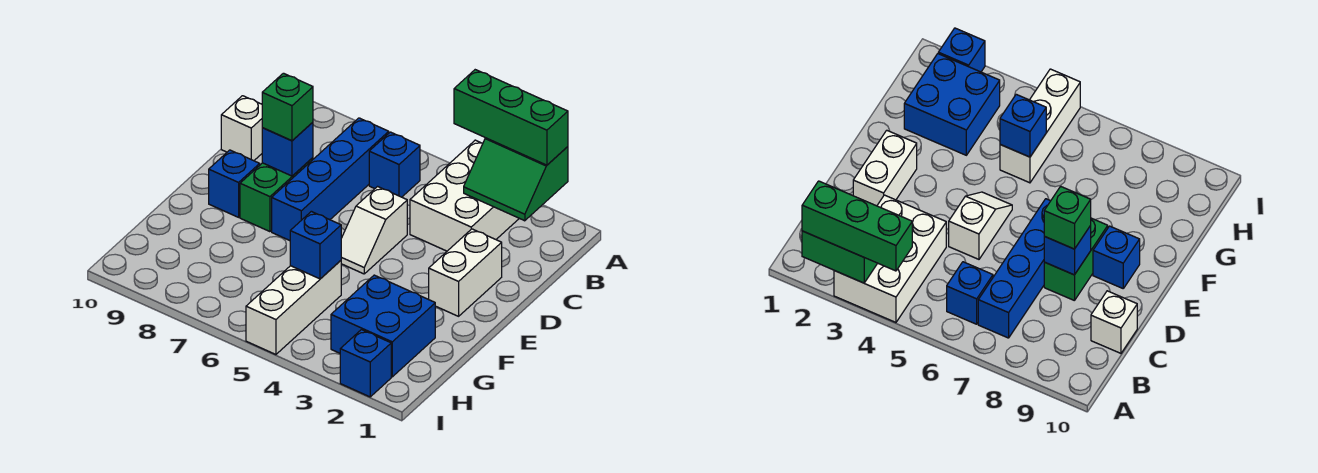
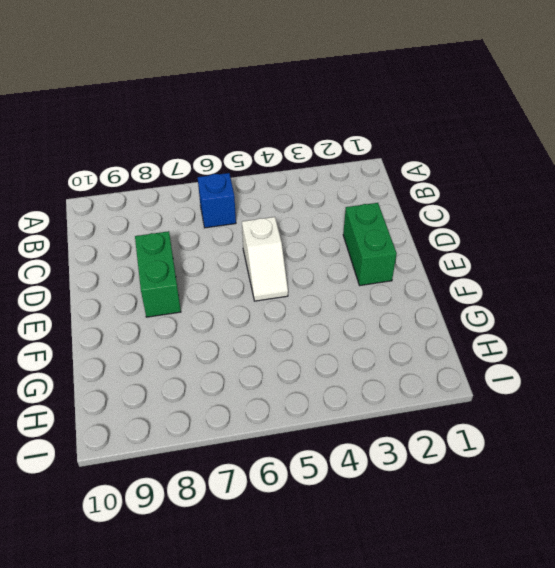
green 1x2 brick [343,203,397,285] -> white 1x2 brick [429,229,502,316]
none -> white 2x3 brick [410,140,519,251]
none -> blue 1x4 brick [272,118,389,241]
none -> white 1x1 brick [221,96,262,161]

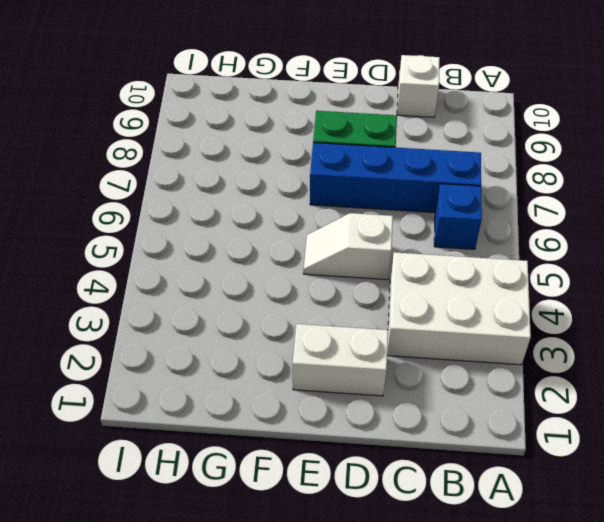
none -> blue 1x1 brick [209,150,260,217]
none -> blue 2x2 brick [331,275,435,377]
none -> white 1x3 brick [246,261,341,354]

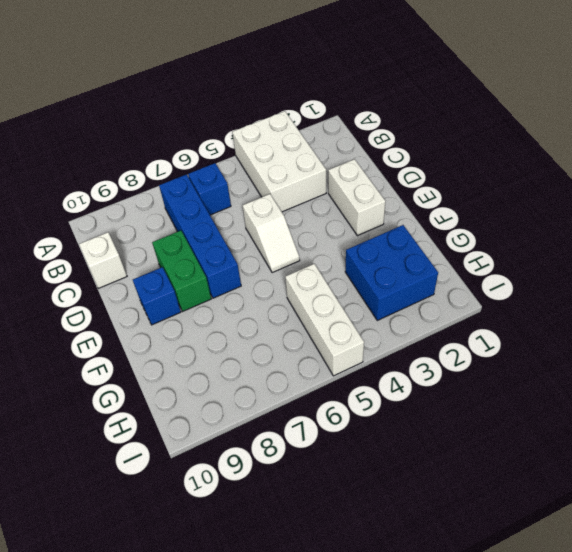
none -> blue 1x1 brick [340,330,391,397]
none -> green 2x2 slope [464,138,568,221]
none -> blue 1x1 brick [262,122,313,176]

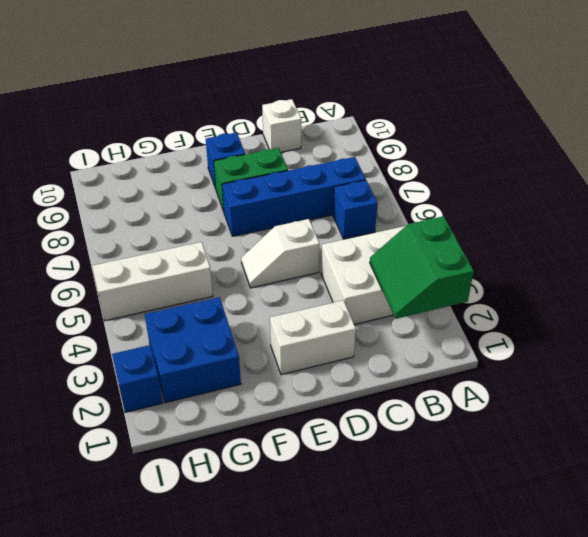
none -> blue 1x1 brick [262,122,313,176]
none -> blue 1x1 brick [290,211,341,279]
none -> green 1x3 brick [454,70,568,165]

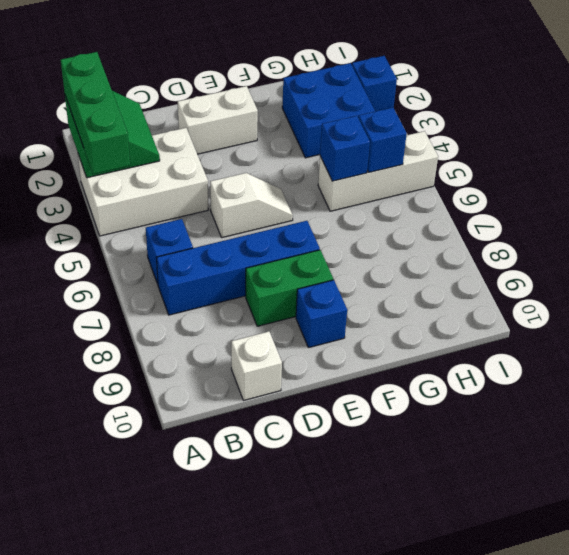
blue 1x1 brick [358,108,407,172] -> blue 1x1 brick moved to [262,122,313,176]
none -> green 1x1 brick [262,73,313,141]

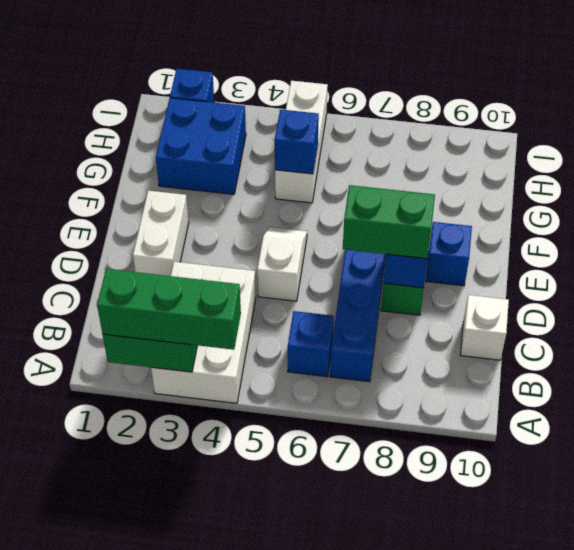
green 1x2 brick [343,185,435,259] -> green 1x1 brick [262,73,313,141]

